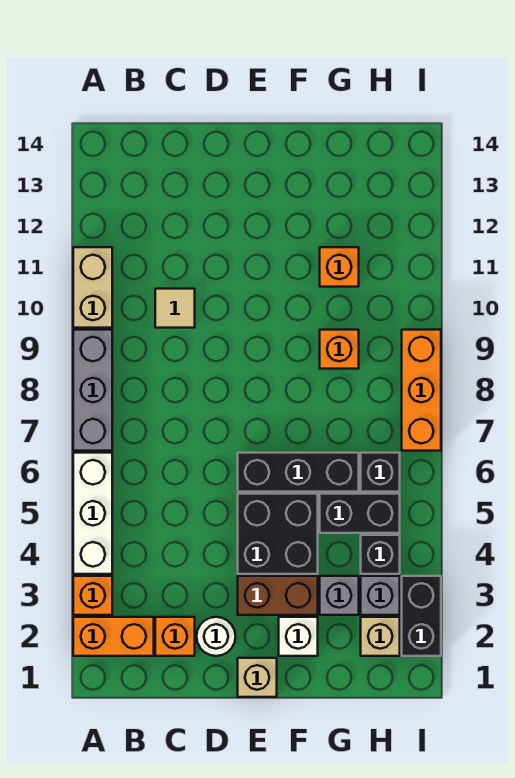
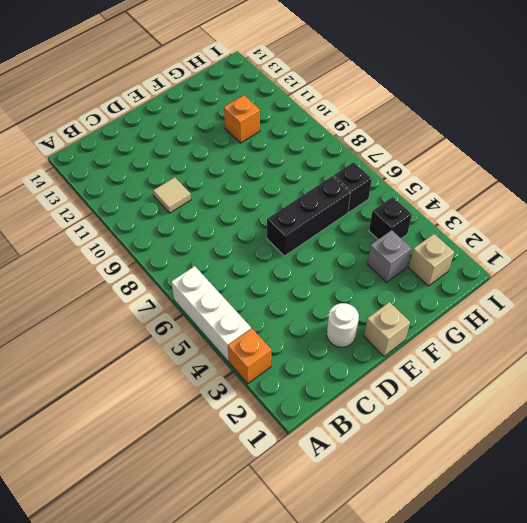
none -> orange 1x2 brick [73,617,154,656]
none -> grey 1x3 brick [73,330,112,451]
none -> tan 1x2 brick [73,247,112,328]

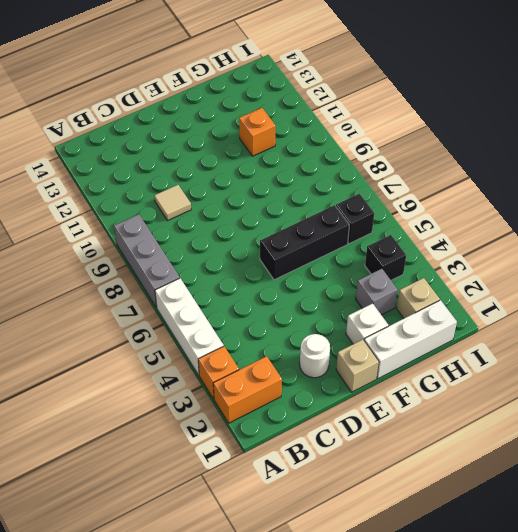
white 1x3 brick [364,300,457,379] -> none
none -> tan 1x2 brick [73,247,112,328]
none -> orange 1x1 brick [155,617,195,656]
none -> brown 1x2 brick [238,576,318,615]

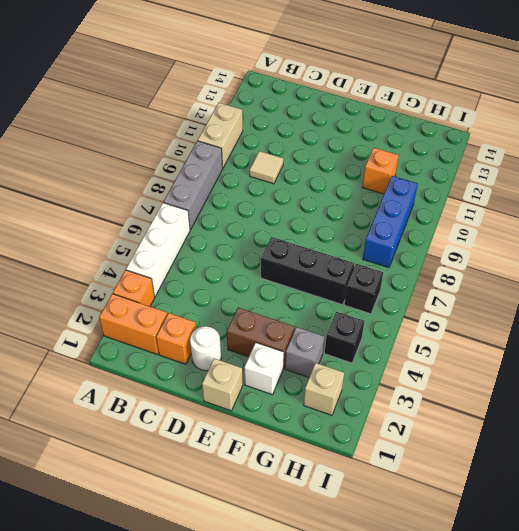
blue 1x3 brick [363,176,418,268] -> none
none -> black 2x2 brick [238,494,318,574]
none -> black 1x2 brick [320,494,400,533]
none -> orange 1x1 brick [320,330,359,369]

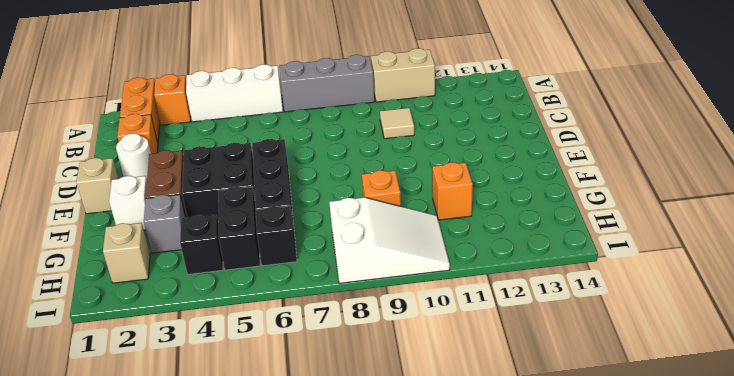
white 2x3 slope [329,197,450,283] -> orange 1x3 brick [402,330,441,451]
none -> grey 1x1 brick [361,576,400,615]
none -> black 1x2 brick [402,576,441,656]

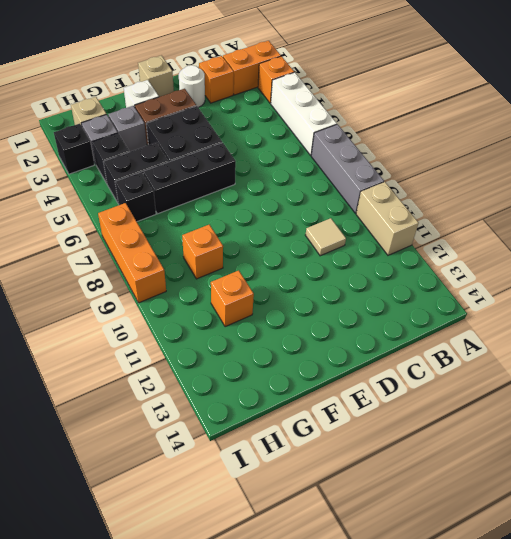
black 1x1 brick [54,124,94,174] -> black 1x2 brick [402,576,441,656]

